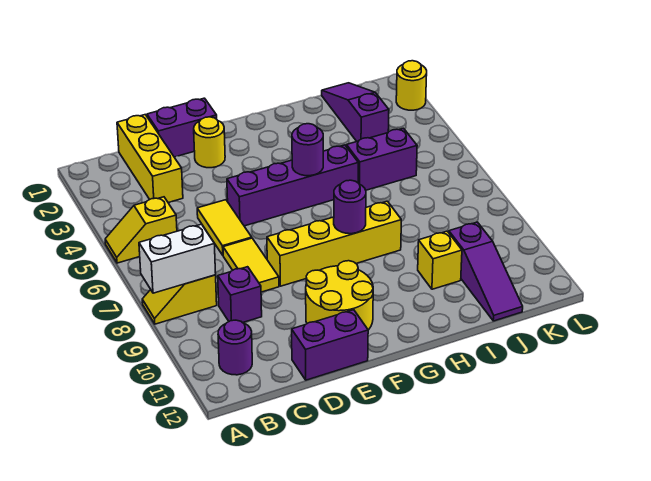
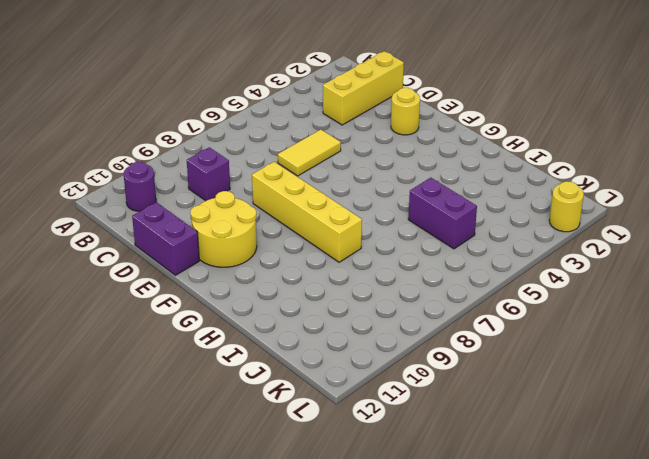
none -> yellow 1x2 slope [105,197,177,263]
none -> yellow 1x2 slope [142,275,217,324]
none -> purple 1x2 brick [147,98,217,157]

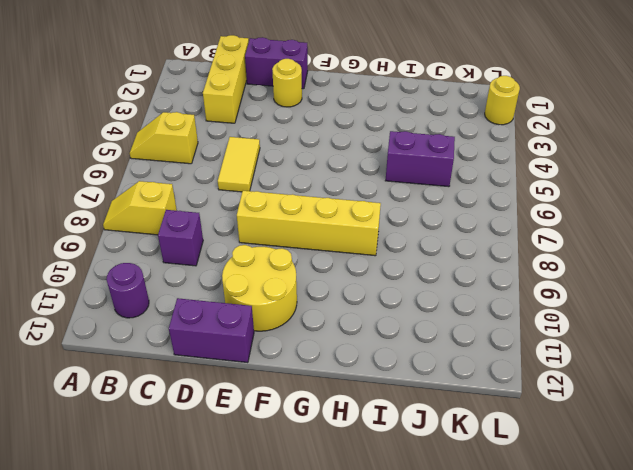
none -> yellow 1x2 tile [223,238,279,292]
none -> purple 1x4 brick [227,145,358,226]
none -> yellow 1x1 brick [418,231,462,289]

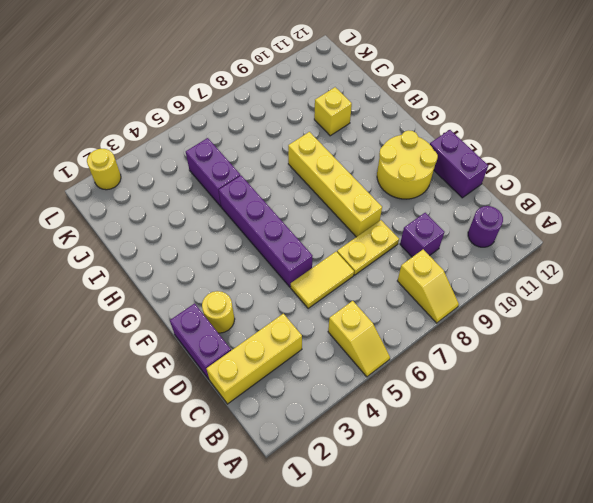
yellow 1x2 plate [337,220,399,275] -> yellow 1x2 tile [223,238,279,292]
none -> purple 1x3 slope [322,83,389,141]
none -> purple 1x3 slope [449,222,523,321]
none -> white 1x2 brick [139,224,216,293]

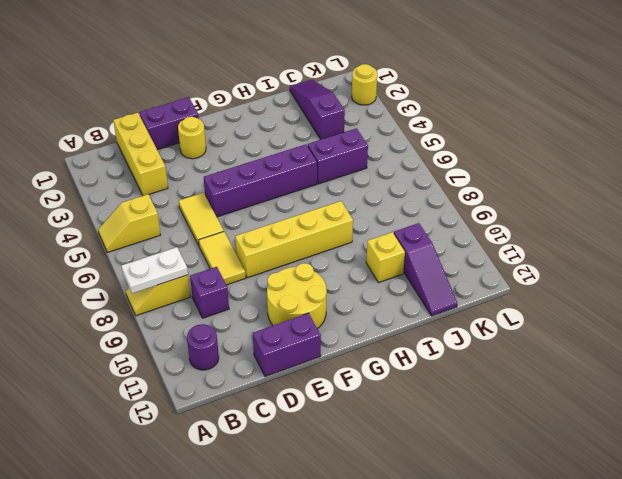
white 1x2 plate [121,247,188,293] -> white 1x2 brick [139,224,216,293]
none -> purple 1x1 round brick [292,124,323,176]
none -> purple 1x1 round brick [334,180,366,234]

